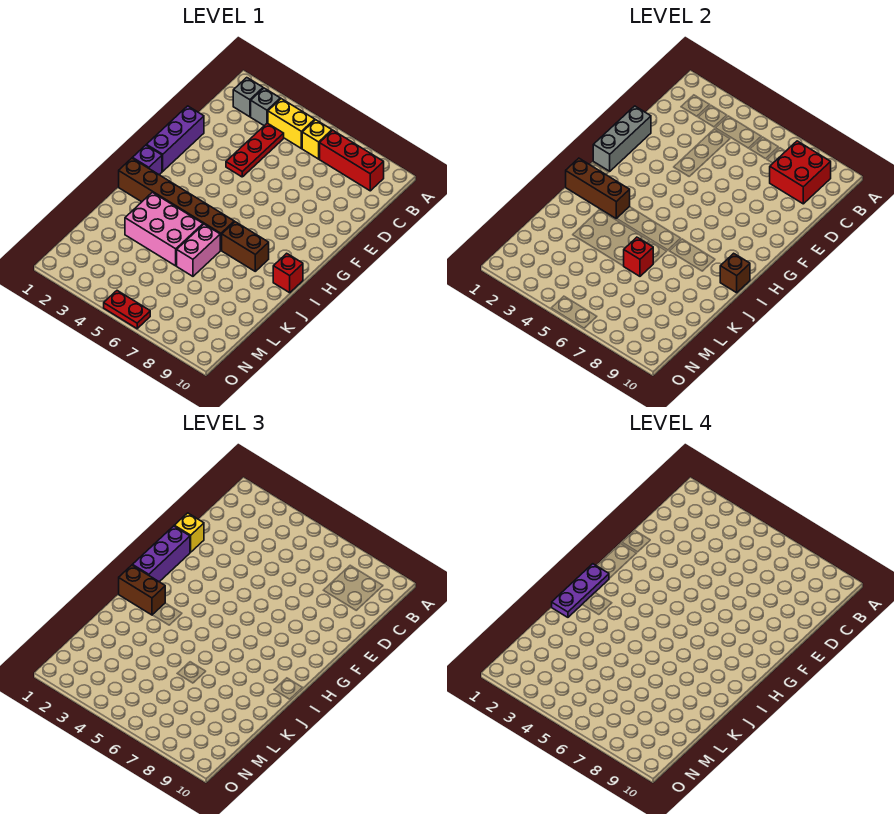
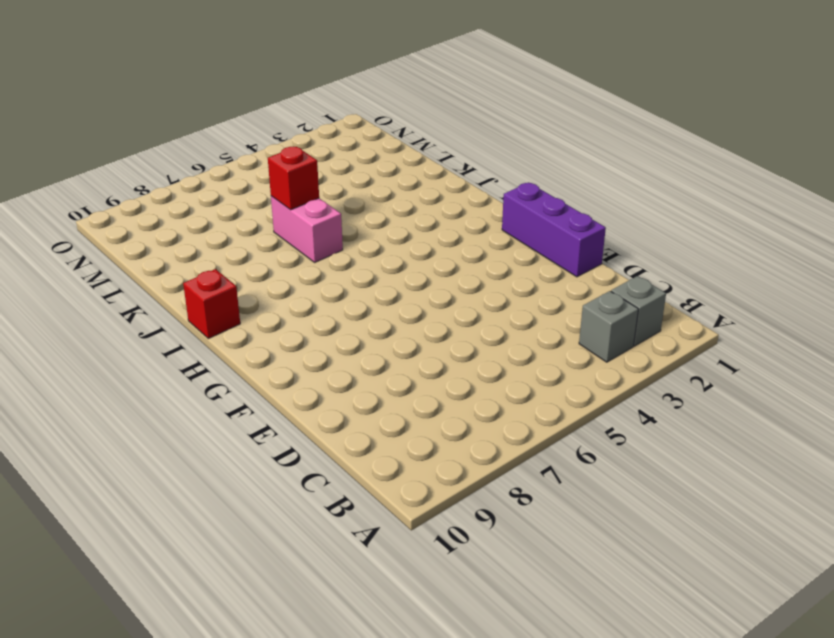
none -> yellow 1x2 brick [268,99,315,148]
none -> yellow 1x1 brick [302,120,332,159]
none -> red 1x3 brick [320,130,384,191]

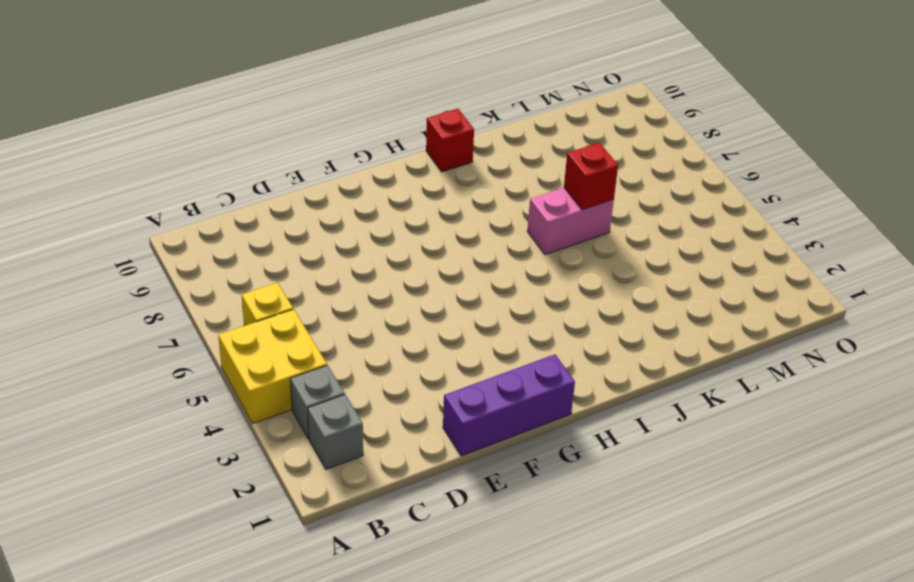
yellow 2x2 brick [218,309,327,424] -> yellow 1x2 brick [268,99,315,148]
none -> red 1x3 brick [320,130,384,191]
none -> red 1x3 plate [226,123,284,177]
none -> purple 1x1 brick [133,145,162,175]

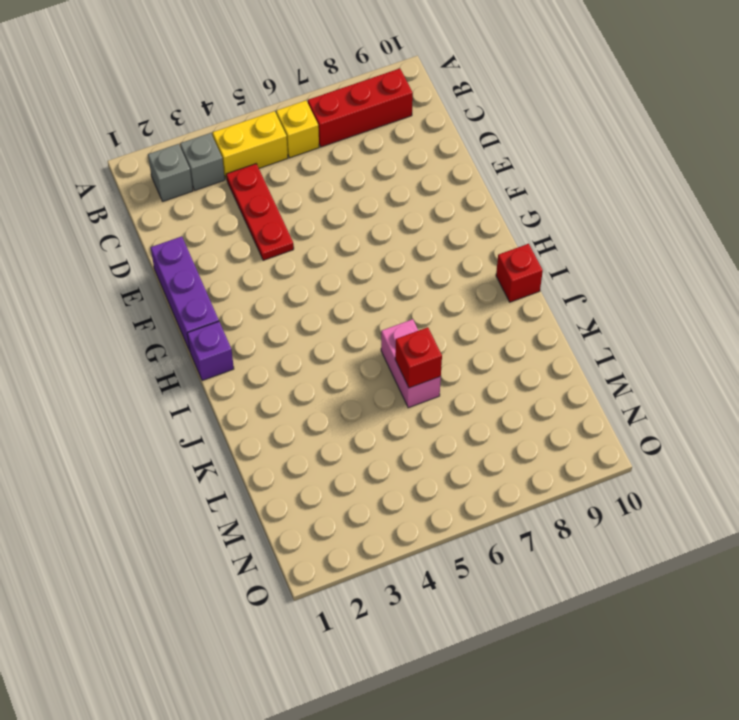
none -> brown 1x6 brick [119,158,234,250]
none -> brown 1x2 brick [222,222,269,271]
none -> pink 2x3 brick [125,192,203,266]

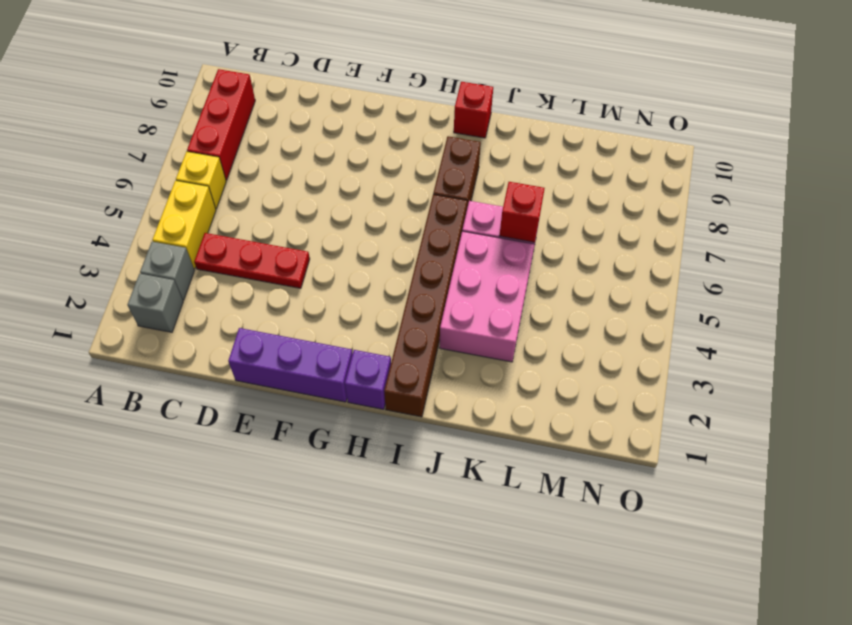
none -> red 1x2 plate [104,291,150,329]
none -> red 2x2 brick [770,141,831,204]
none -> grey 1x3 brick [593,106,651,171]

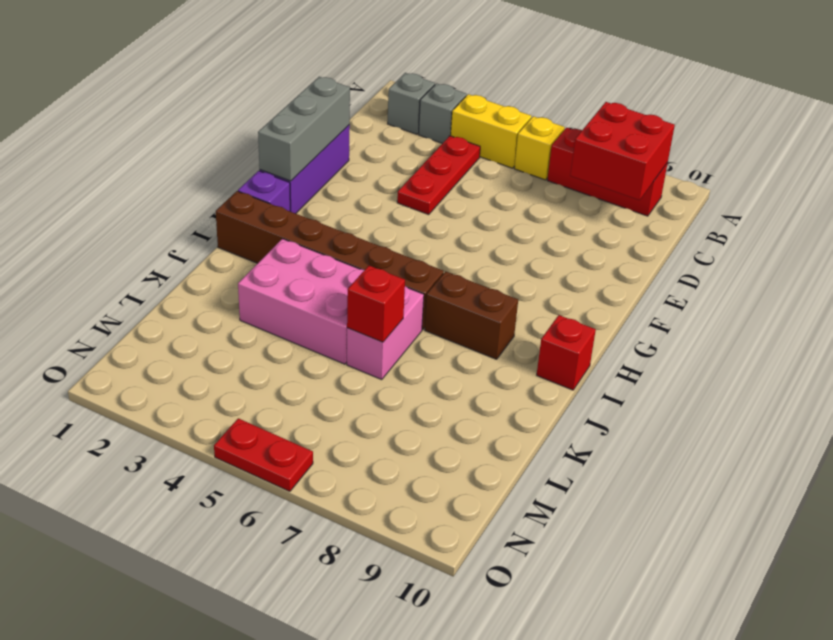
none -> brown 1x3 brick [566,158,630,219]
none -> brown 1x1 brick [720,253,750,293]
none -> yellow 1x1 brick [174,513,204,552]

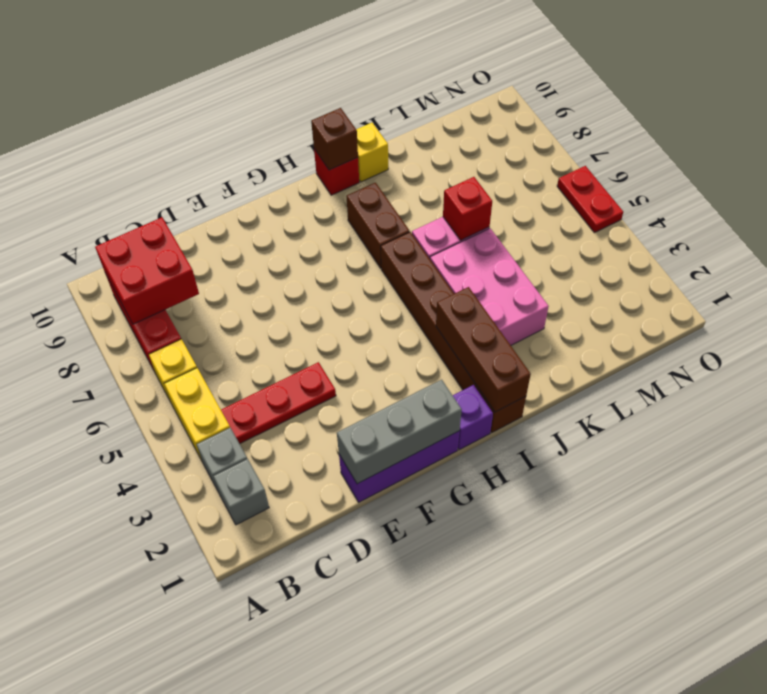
yellow 1x1 brick [356,123,388,182] -> yellow 1x1 brick moved to [174,513,204,552]
none -> purple 1x3 brick [133,526,190,582]
none -> brown 1x2 brick [119,565,165,615]
none -> purple 1x3 plate [552,564,609,617]

